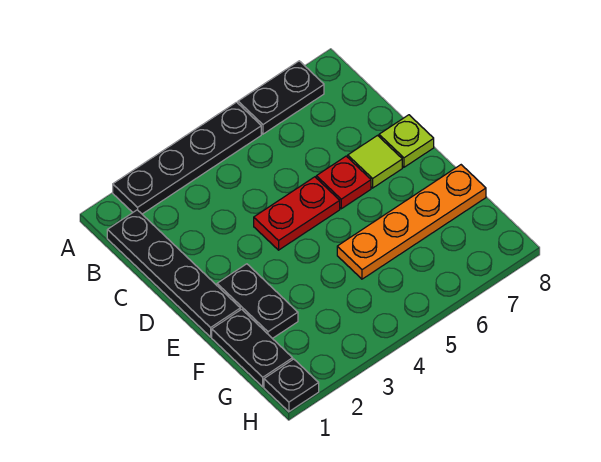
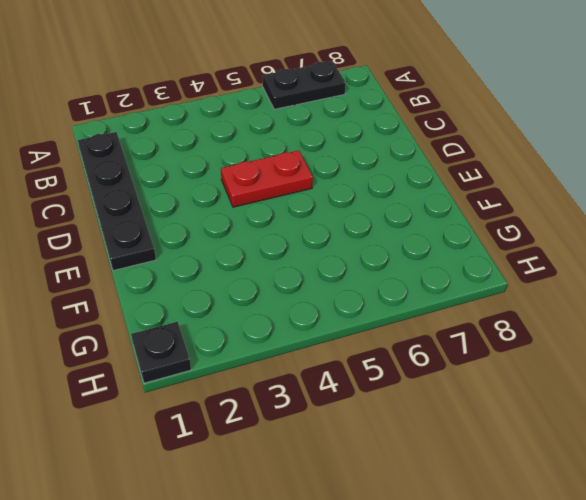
none -> black 1x4 plate [113,102,261,214]
none -> red 1x1 plate [316,156,371,209]

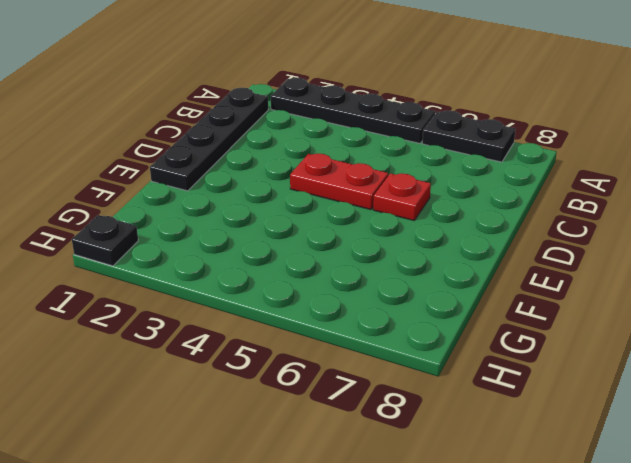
none -> lime 1x1 tile [348,136,402,188]
none -> lime 1x1 plate [379,115,434,167]

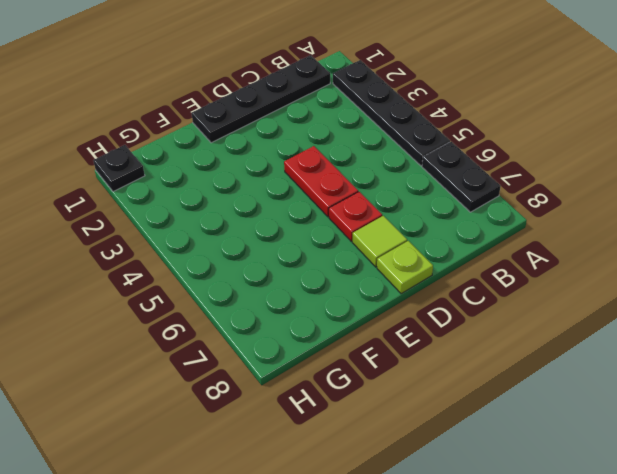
none -> black 1x2 plate [217,264,298,339]
none -> black 1x2 plate [212,309,293,387]

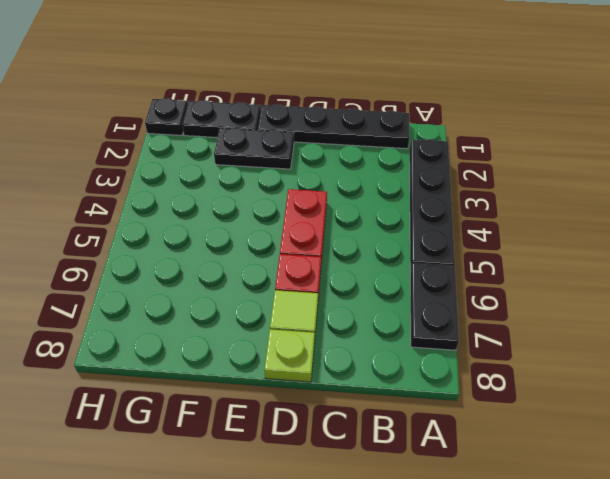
none -> orange 1x4 plate [337,165,486,279]

